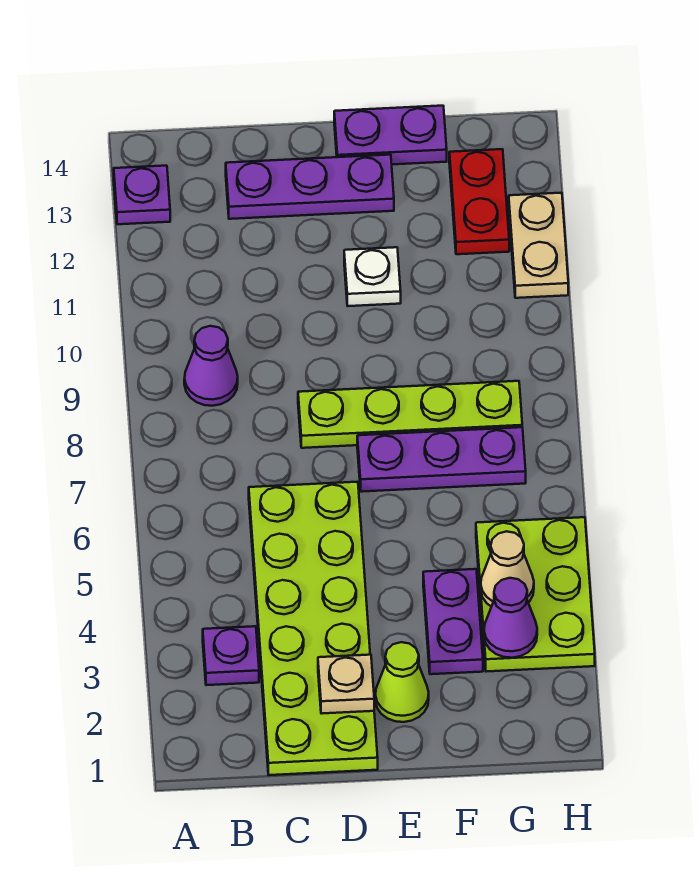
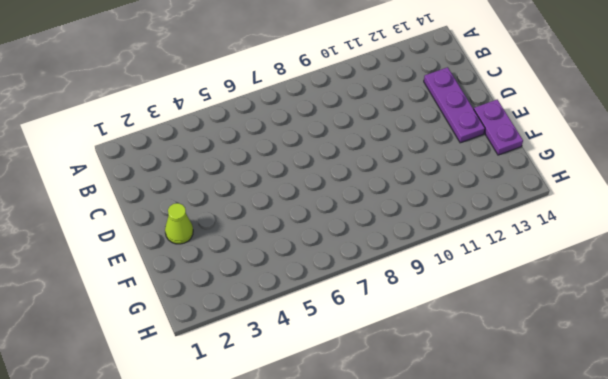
none -> purple 1x1 plate [114,166,170,224]
none -> purple 1x1 plate [203,626,259,685]
none -> purple 1x1 cone [184,326,238,406]

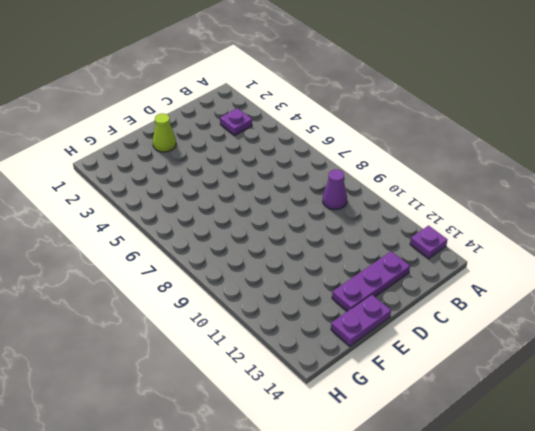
none -> lime 2x6 plate [249,482,378,775]
none -> lime 1x4 plate [298,381,522,448]
none -> purple 1x3 plate [357,427,526,492]

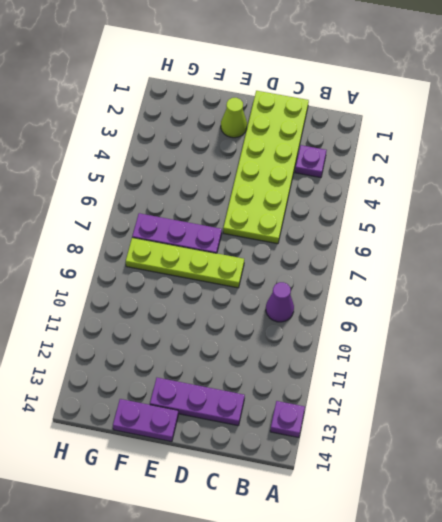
none -> white 1x1 plate [344,247,401,306]
none -> purple 1x2 plate [423,569,483,674]
none -> lime 2x3 plate [476,517,595,672]

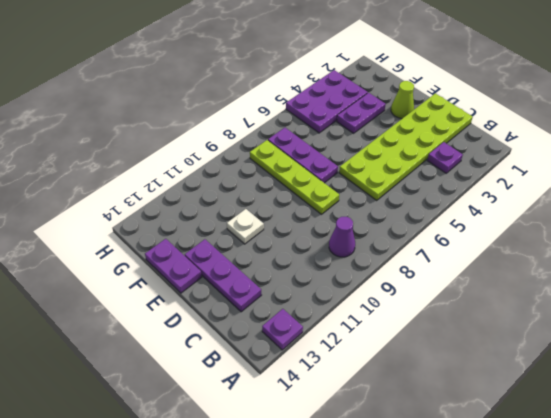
purple 2x3 plate [286,70,368,133] -> lime 2x3 plate [476,517,595,672]
none -> red 1x2 plate [449,149,509,254]
none -> tan 1x2 plate [509,193,568,298]
none -> tan 1x1 plate [318,655,374,714]

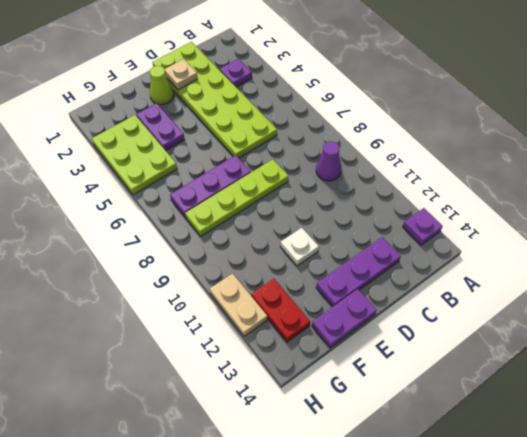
none -> purple 1x1 cone [484,578,537,658]
none -> tan 1x1 cone [481,531,534,607]

